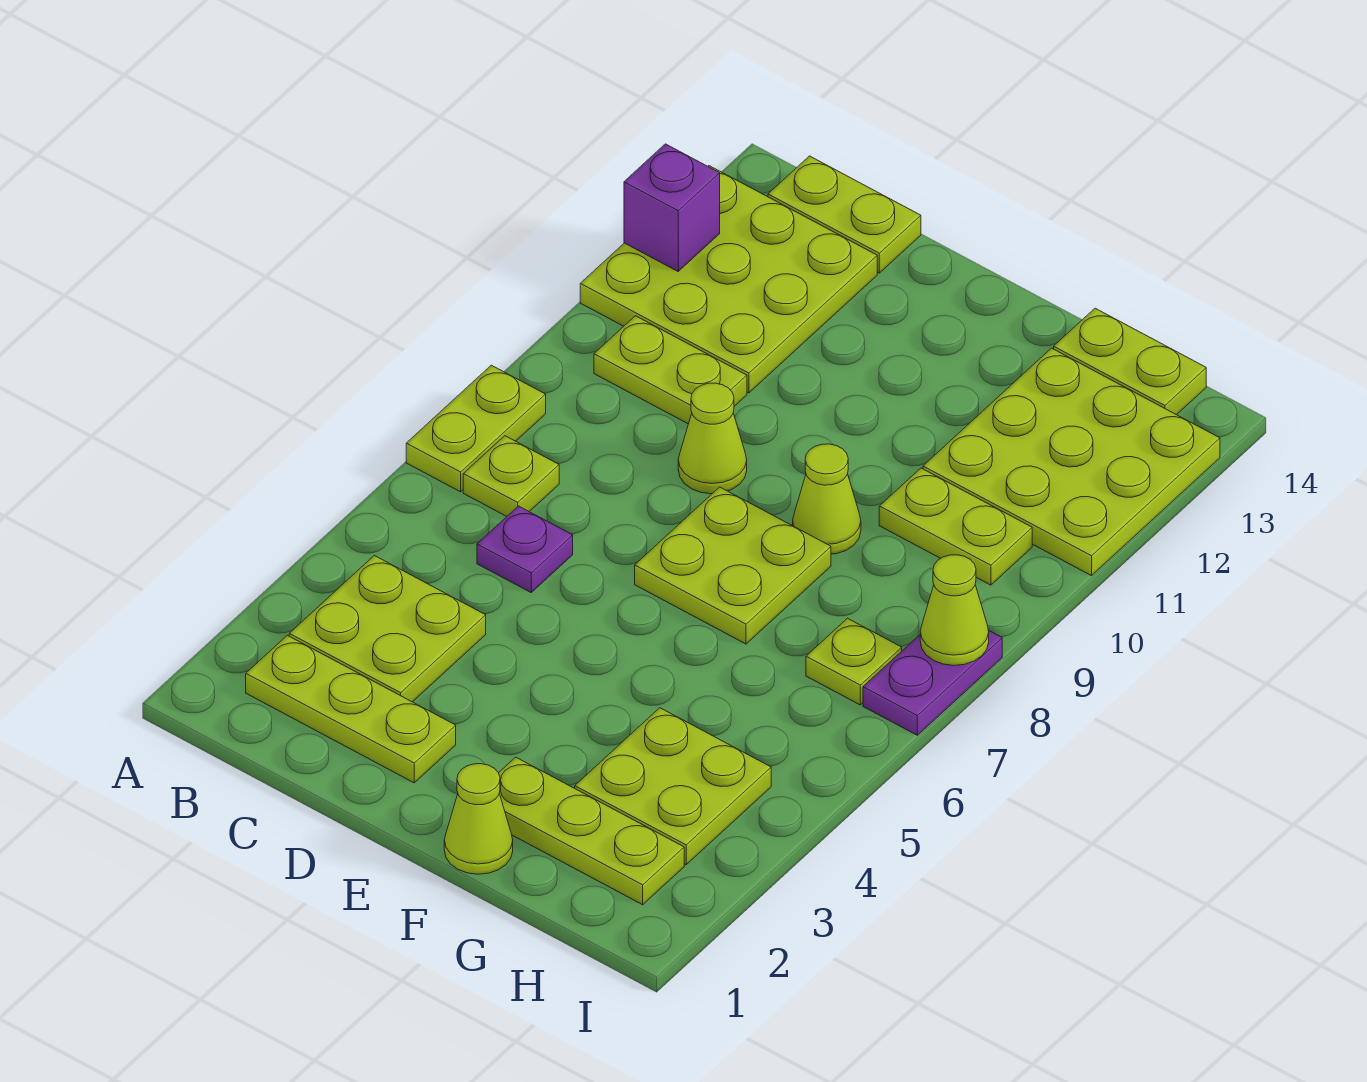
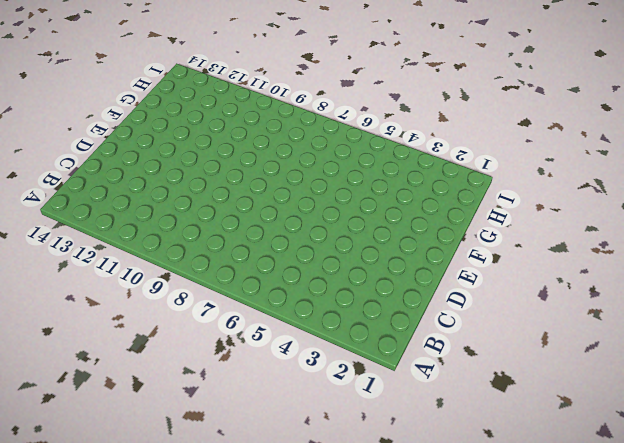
none -> lime 1x2 plate [406,365,546,492]
none -> lime 3x3 plate [580,166,877,393]
none -> lime 1x3 plate [246,635,456,783]

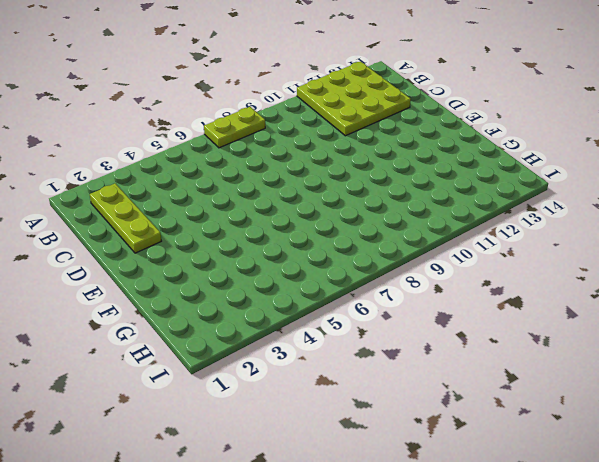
none -> lime 2x2 plate [289,556,486,702]
none -> lime 1x1 plate [463,436,559,516]
none -> lime 1x2 plate [594,316,747,424]

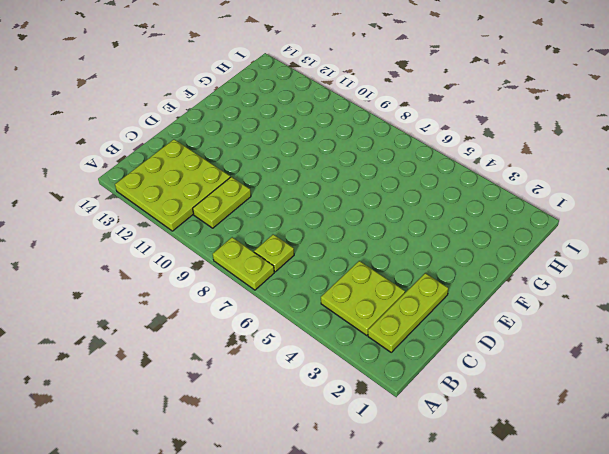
none -> lime 1x2 plate [768,156,921,273]
none -> purple 1x1 plate [477,506,573,592]
none -> lime 1x1 cone [678,383,747,494]

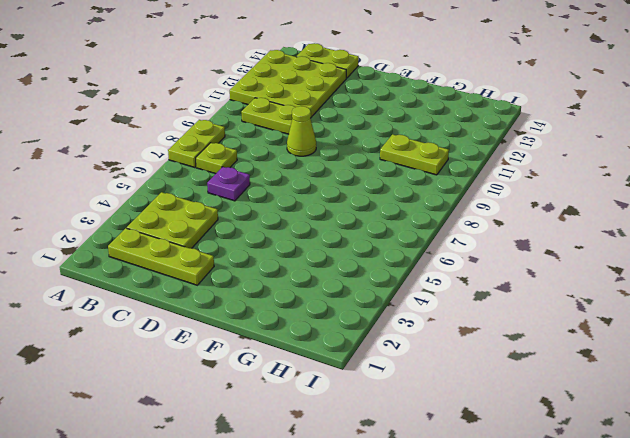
none -> lime 2x2 plate [635,487,831,644]
none -> lime 1x1 cone [444,764,513,874]
none -> lime 1x3 plate [499,757,684,905]

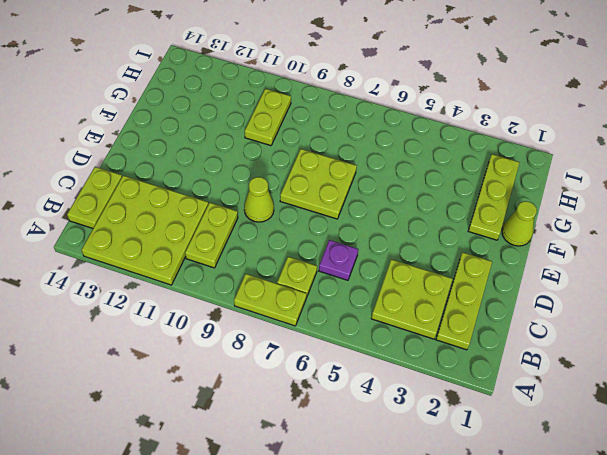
none -> lime 1x1 cone [793,444,861,554]
none -> lime 2x2 plate [575,708,771,865]
none -> lime 3x3 plate [923,348,1220,576]

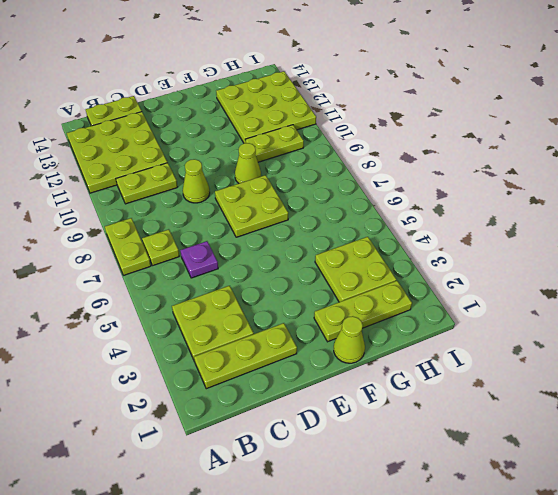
none -> lime 1x2 plate [1054,308,1206,415]
none -> lime 1x1 plate [806,618,902,705]
none -> purple 1x2 plate [863,630,1002,735]

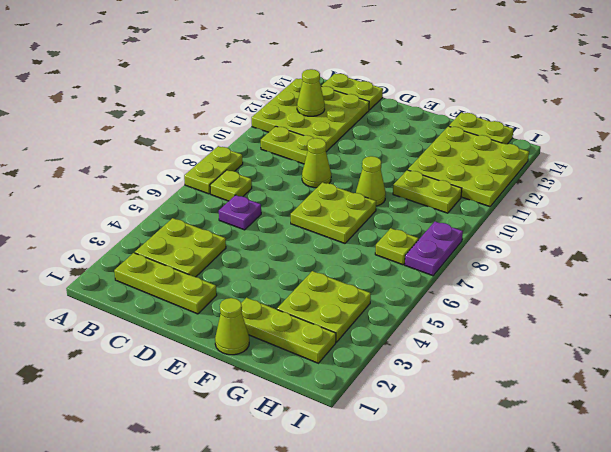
lime 1x1 cone [297,69,325,116] -> lime 1x1 cone moved to [920,555,989,665]
none -> purple 1x1 brick [624,144,720,271]

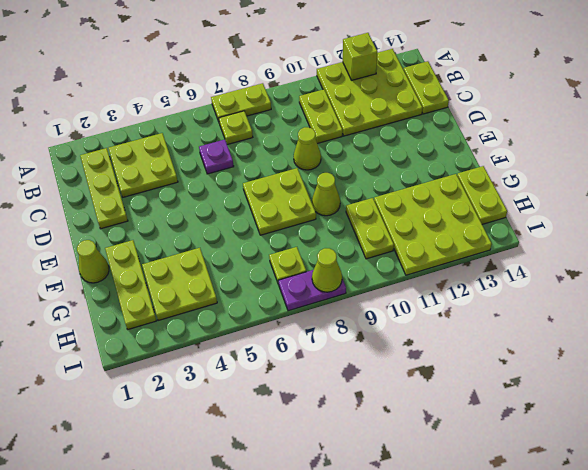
lime 1x1 brick [343,33,378,80] -> purple 1x1 brick [624,144,720,271]

